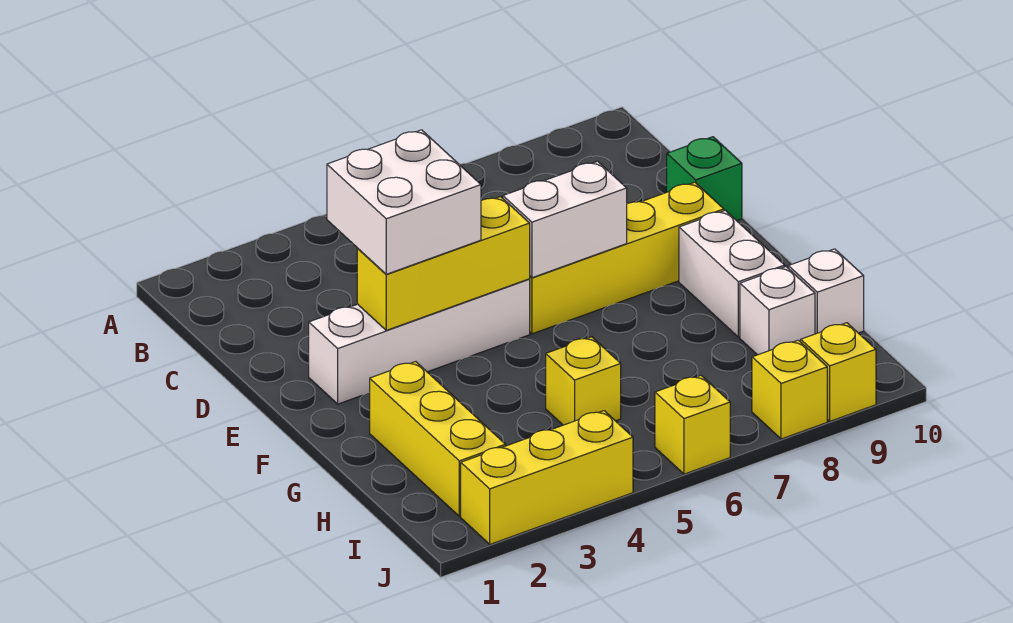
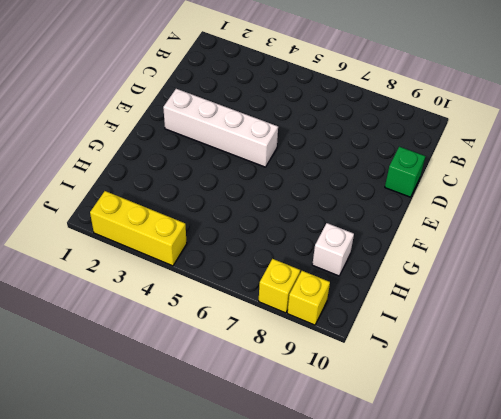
none -> yellow 1x4 brick [530,182,724,334]
none -> white 1x2 brick [679,210,785,337]
none -> yellow 1x3 brick [370,362,506,516]

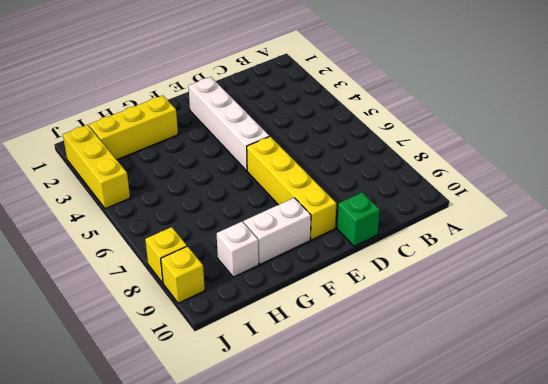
none -> yellow 1x1 brick [546,337,621,425]
none -> white 1x1 brick [788,249,864,334]
none -> yellow 1x1 brick [655,376,730,474]

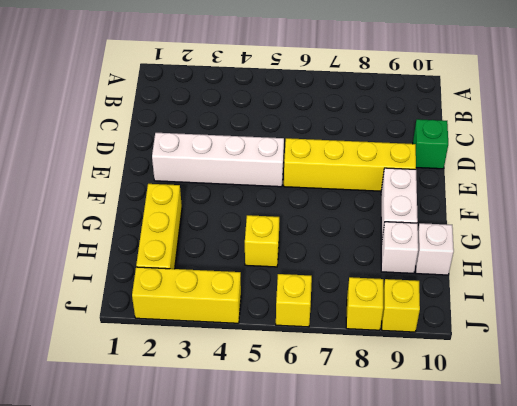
none -> yellow 1x3 brick [357,197,530,330]
none -> white 1x2 brick [503,161,627,278]
none -> white 2x2 brick [327,130,481,274]

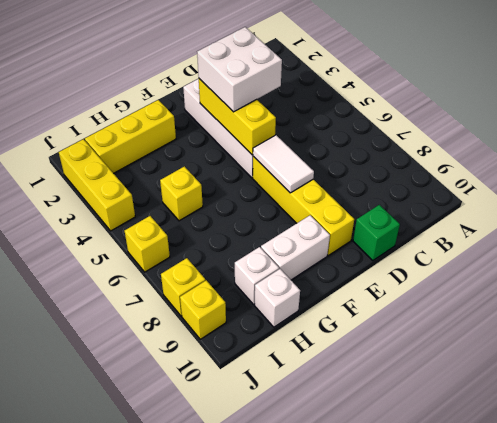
white 1x2 tile [253,135,314,193] -> white 1x2 brick [503,161,627,278]

